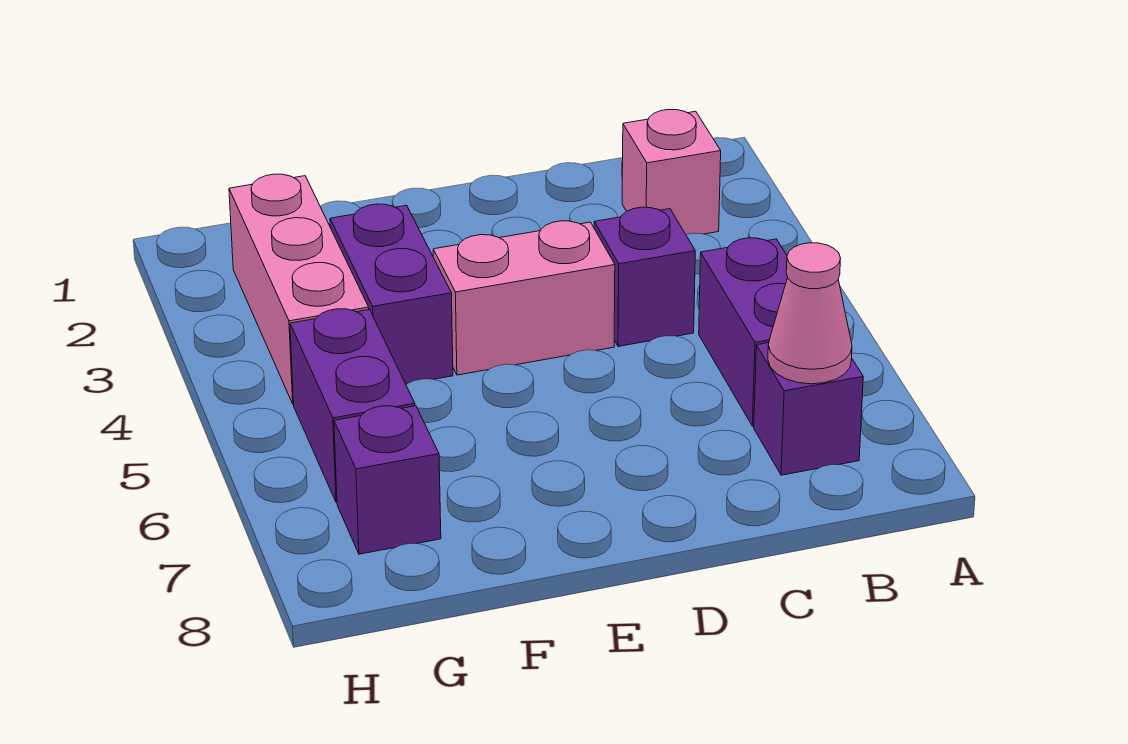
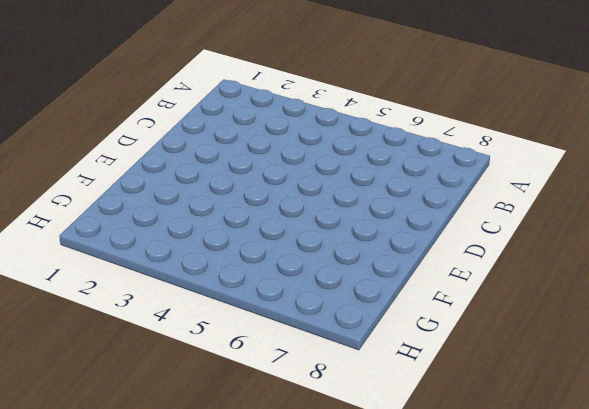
none -> pink 1x1 brick [622,109,721,234]
none -> purple 1x2 brick [699,238,788,426]

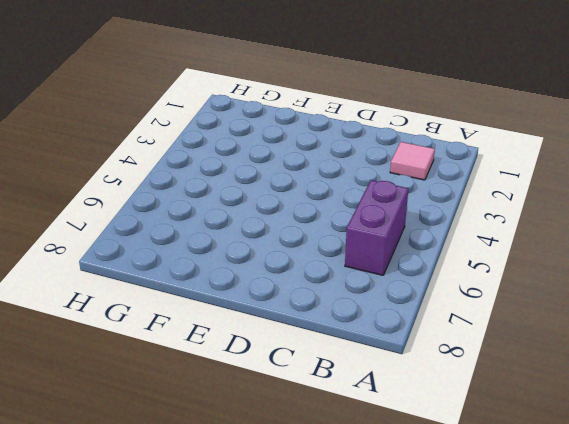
pink 1x1 tile [390,142,435,180] -> pink 1x1 brick [622,109,721,234]
none -> purple 1x1 brick [754,343,863,475]
none -> purple 1x1 brick [594,207,695,346]

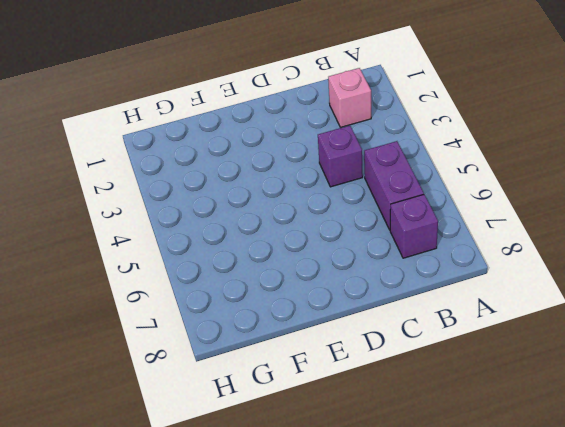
none -> pink 1x2 brick [433,221,615,375]
none -> purple 1x2 brick [330,204,453,384]

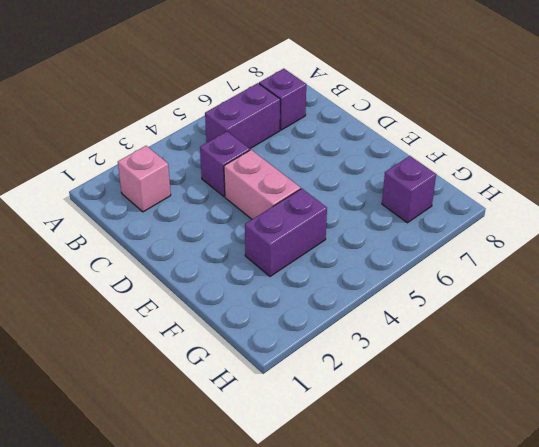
none -> pink 1x3 brick [229,174,369,404]
none -> purple 1x2 brick [290,309,415,503]

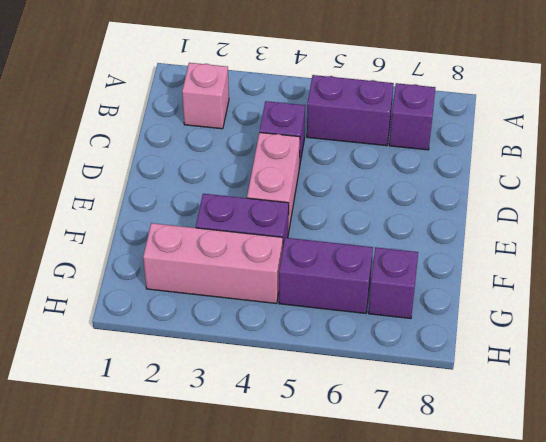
none -> pink 1x1 cone [768,243,852,384]

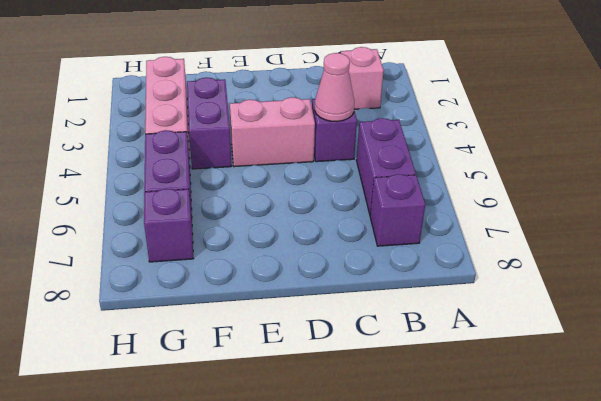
pink 1x1 cone [315,53,354,121] -> pink 1x1 cone moved to [768,243,852,384]

